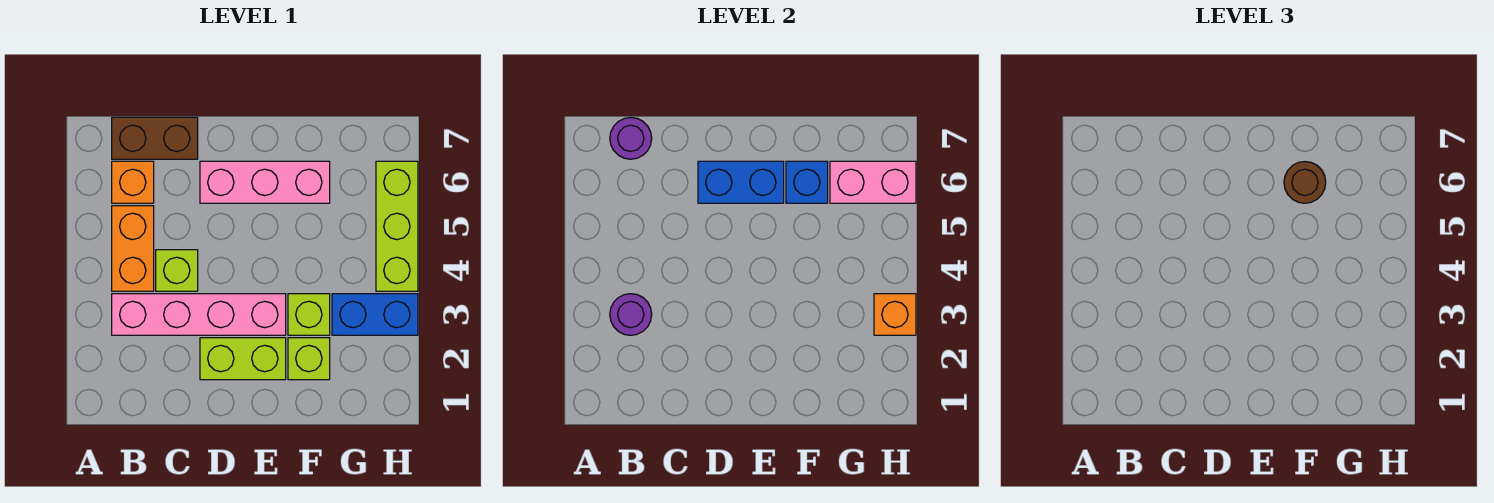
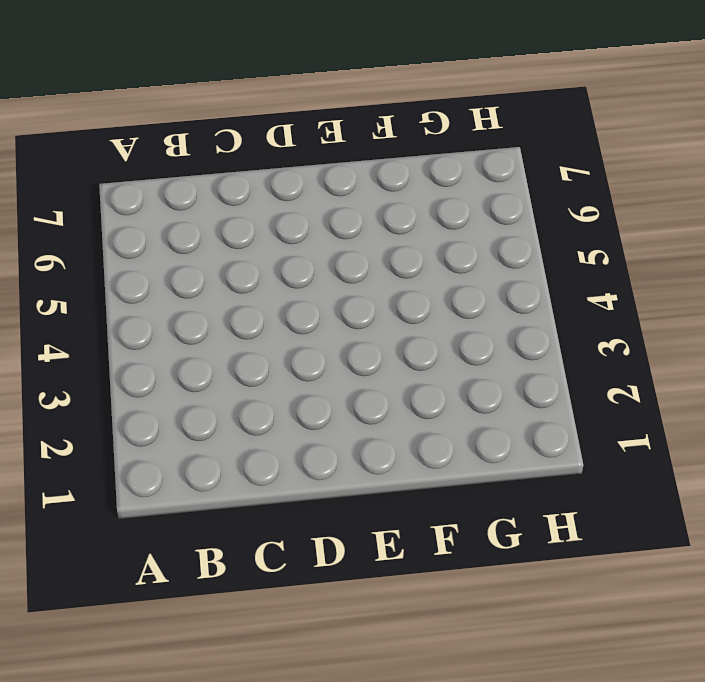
none -> pink 1x4 brick [112,294,286,335]
none -> orange 1x2 brick [112,206,154,291]
none -> orange 1x1 brick [112,161,154,203]

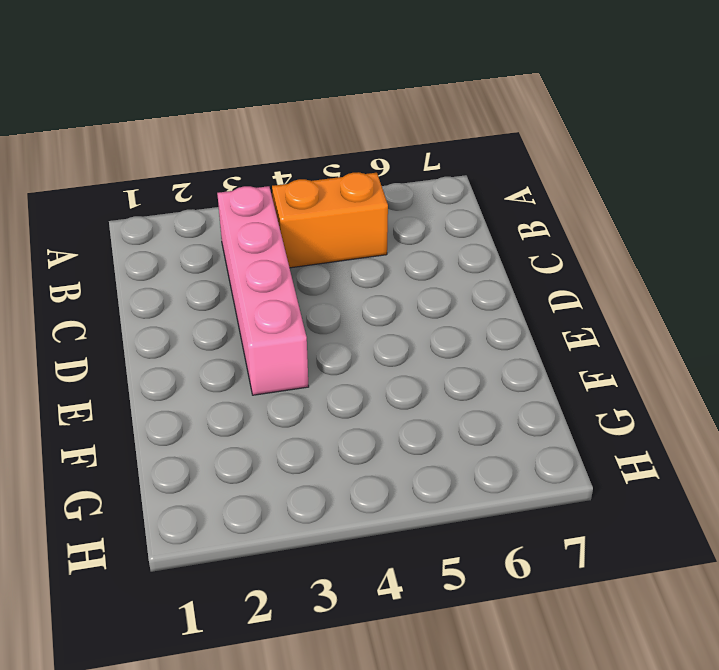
none -> orange 1x1 brick [112,161,154,203]
none -> brown 1x2 brick [112,117,198,159]
none -> lime 1x1 brick [156,250,198,291]

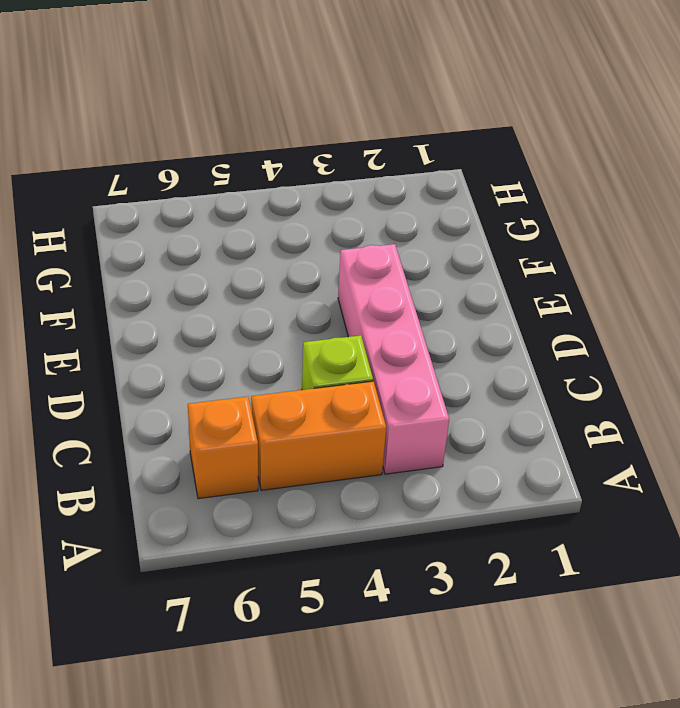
none -> brown 1x2 brick [112,117,198,159]
none -> lime 1x2 brick [200,338,286,380]
none -> pink 1x3 brick [200,161,330,203]

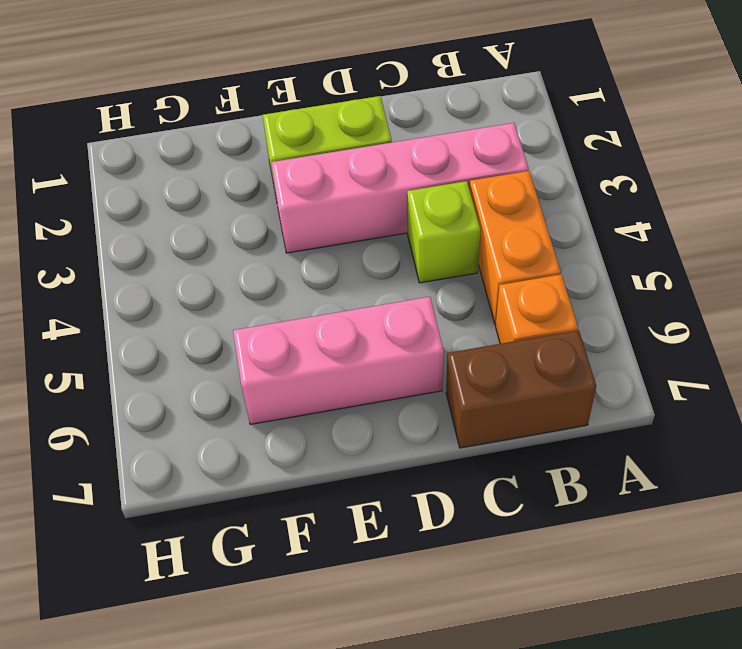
none -> lime 1x1 brick [288,338,330,380]
none -> lime 1x1 brick [288,294,330,335]
none -> blue 1x2 brick [332,294,418,335]

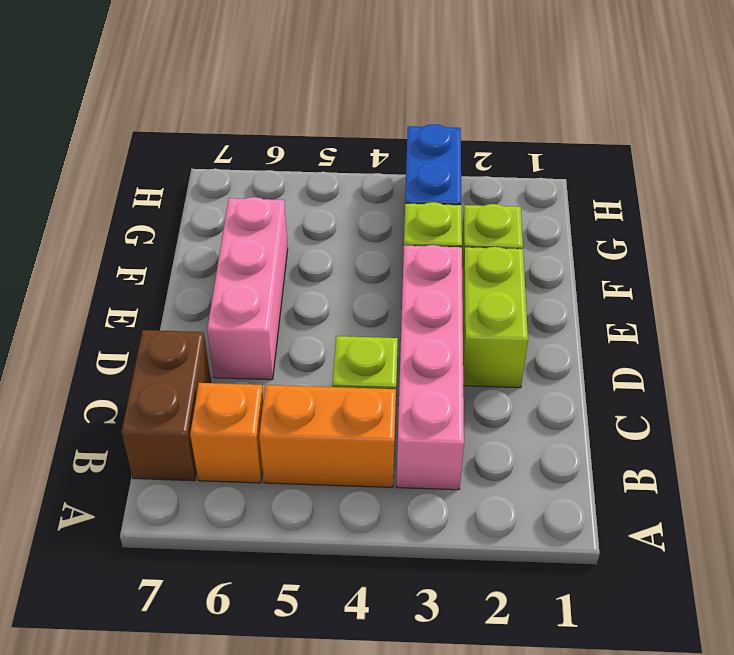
none -> lime 1x3 brick [376,161,418,291]
none -> purple 1x1 round brick [610,294,652,335]
none -> purple 1x1 round brick [610,117,652,159]

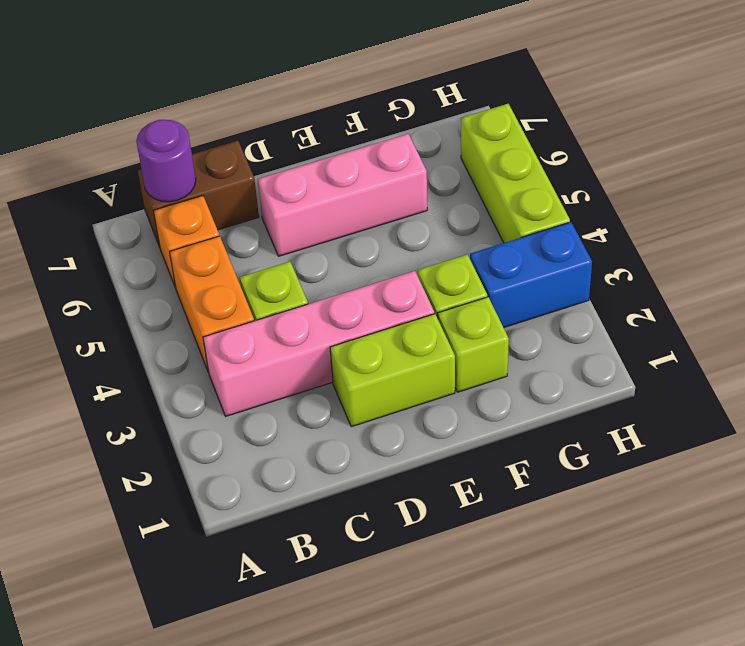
none -> purple 1x1 round brick [610,294,652,335]
none -> blue 1x2 brick [698,161,784,203]
none -> blue 1x1 brick [786,161,828,203]

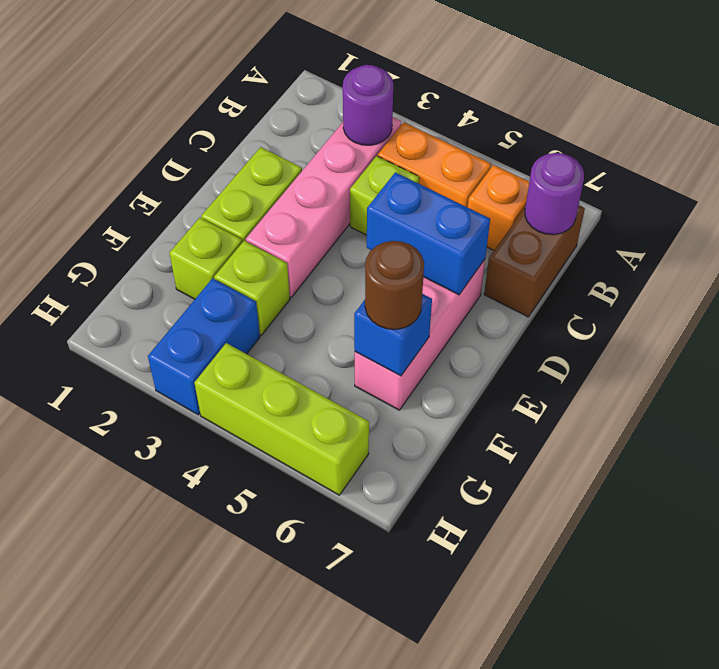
blue 1x2 brick [367,172,490,295] -> blue 1x2 brick turned to [698,161,784,203]
none -> pink 1x2 brick [830,161,916,203]
none -> orange 1x1 brick [874,294,916,335]

